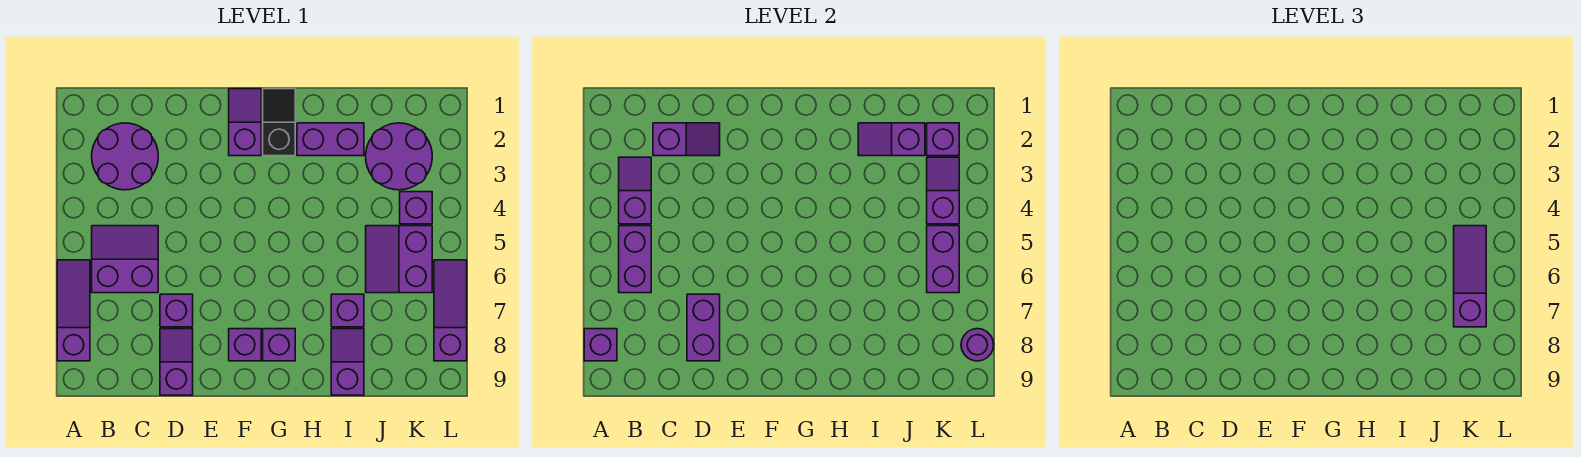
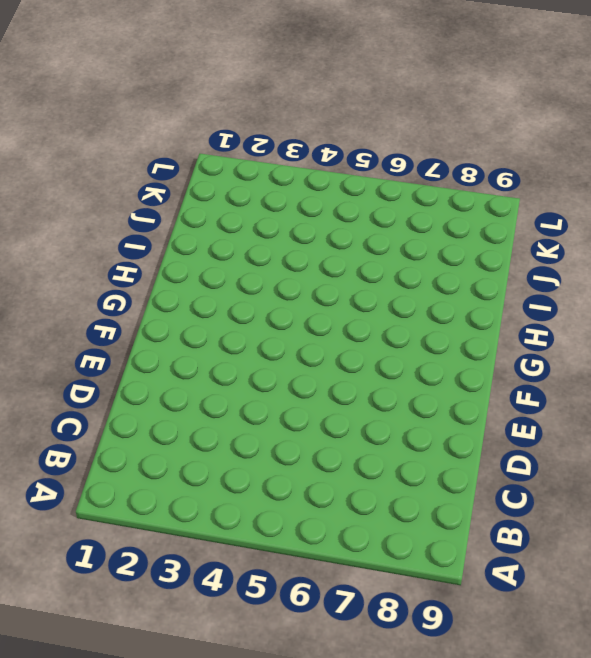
none -> purple 1x3 slope [57,260,90,361]
none -> purple 2x2 round brick [92,123,158,190]
none -> purple 2x2 slope [92,226,158,293]

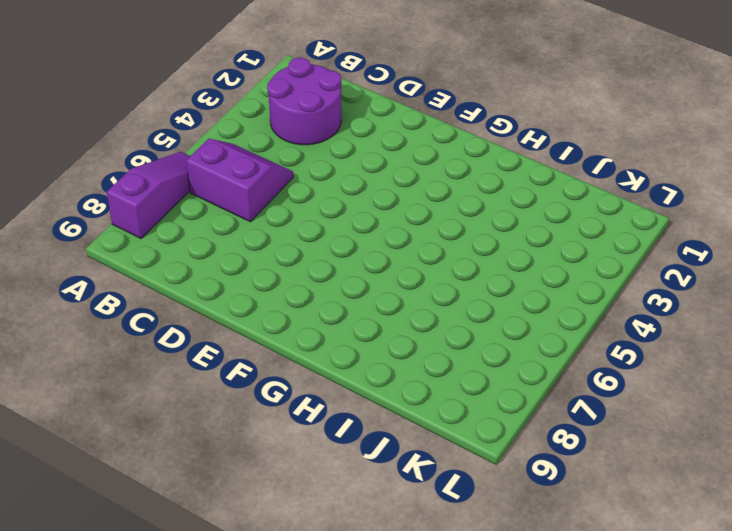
none -> purple 1x1 brick [160,294,193,327]
none -> purple 1x2 slope [160,329,193,395]
none -> purple 1x2 slope [229,89,261,156]

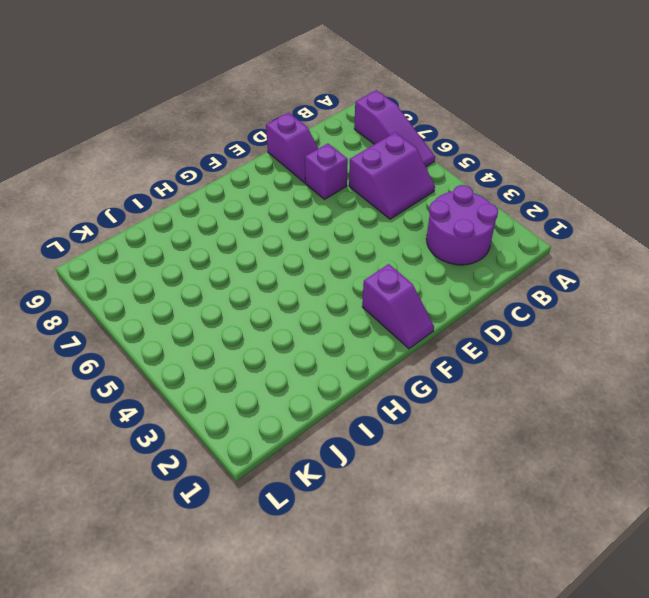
none -> purple 1x1 brick [229,329,261,361]
none -> black 1x2 slope [263,89,295,156]
none -> purple 1x1 brick [263,329,295,361]

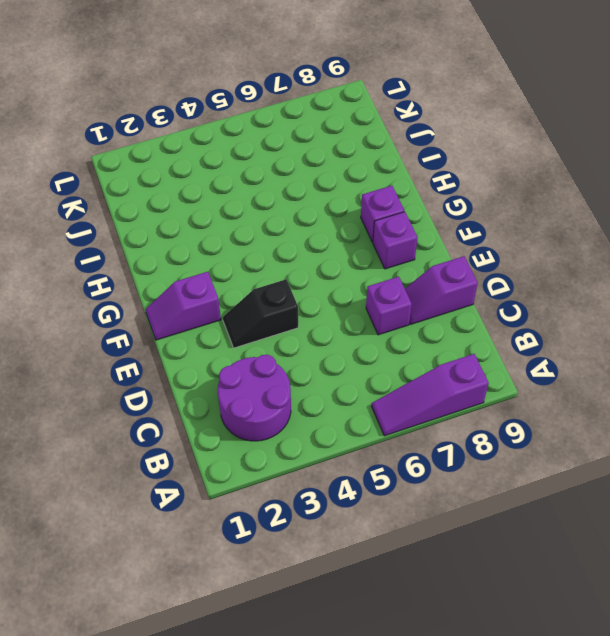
black 1x2 slope [223,279,298,348] -> black 1x2 slope moved to [263,89,295,156]
none -> purple 2x2 slope [92,226,158,293]
none -> purple 1x2 brick [297,123,364,156]
none -> purple 1x1 brick [331,294,364,327]

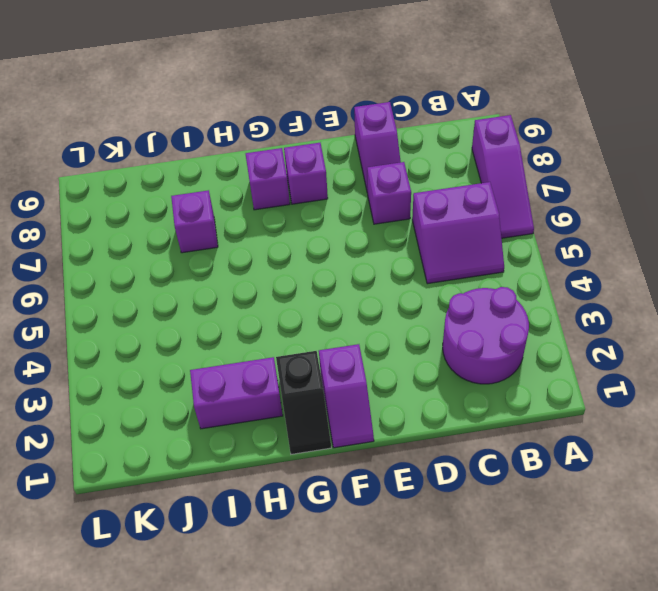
none -> purple 1x2 slope [331,329,364,395]
none -> purple 2x2 round brick [366,123,432,190]
none -> purple 2x2 slope [366,226,432,293]

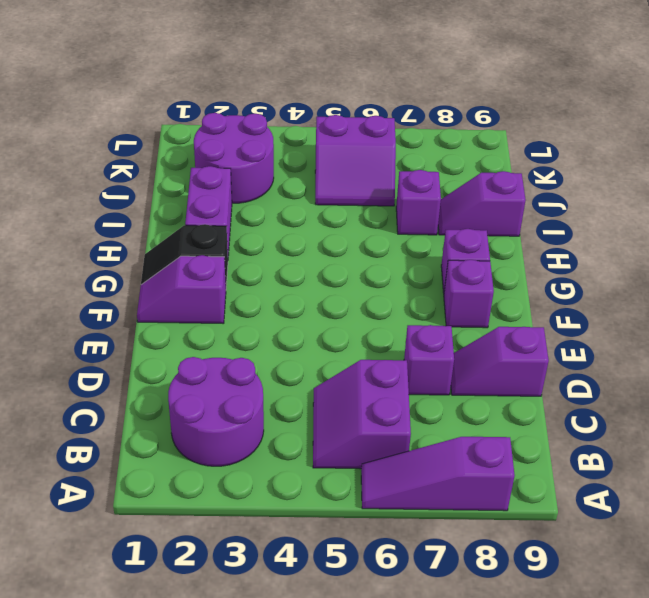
none -> purple 1x1 brick [400,192,432,224]
none -> purple 1x3 slope [434,260,467,361]
none -> purple 1x1 brick [584,329,617,361]

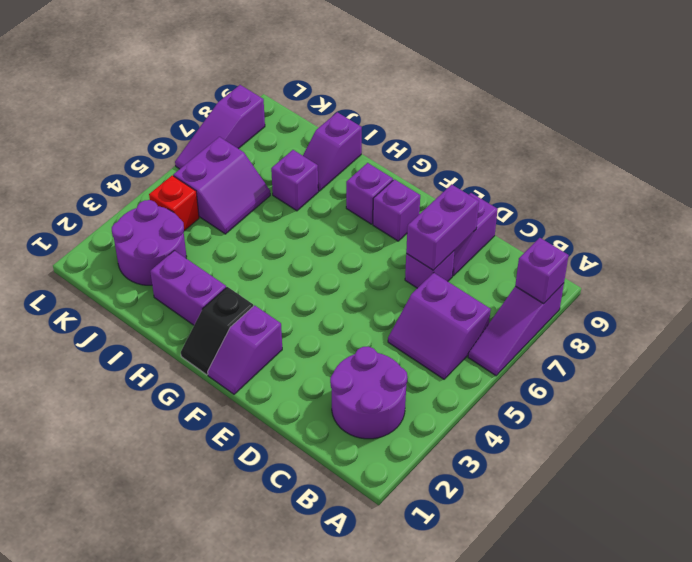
red 1x1 brick [149,175,199,231] -> purple 1x1 brick [400,192,432,224]
none -> purple 1x2 slope [619,157,651,224]
none -> purple 1x2 brick [619,226,651,293]
none -> purple 1x2 slope [653,123,720,156]

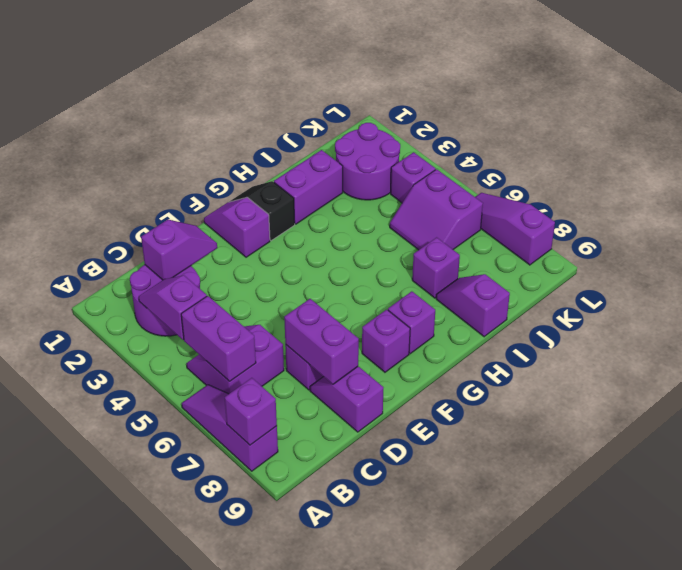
none -> purple 1x2 slope [858,123,925,156]
none -> purple 1x1 brick [927,123,959,156]
none -> purple 1x2 slope [927,157,959,224]

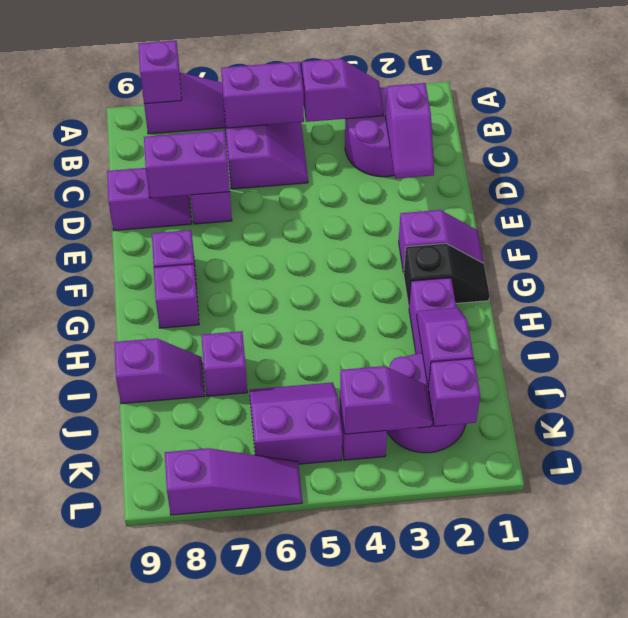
none -> purple 1x2 brick [927,226,959,293]
none -> purple 1x1 round brick [961,329,994,361]
none -> purple 1x3 slope [1454,226,1486,327]

